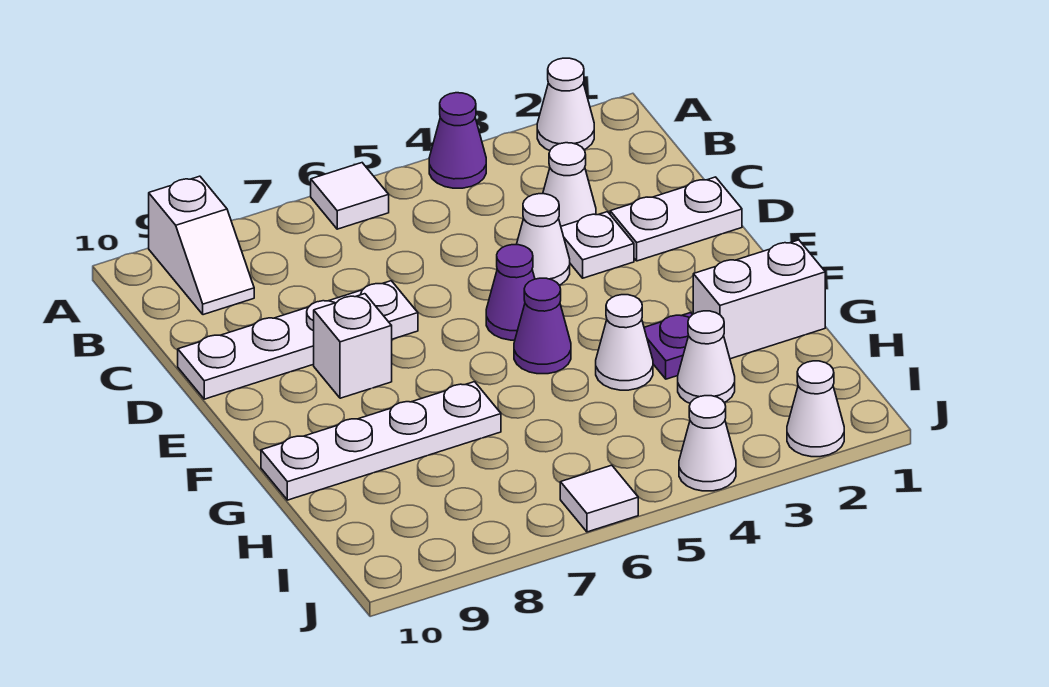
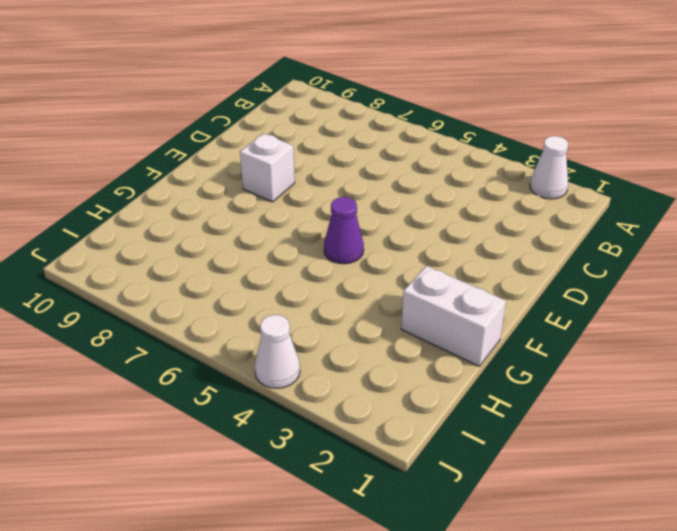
none -> purple 1x1 cone [429,93,486,188]
none -> white 1x1 tile [311,163,389,229]
none -> white 1x2 slope [149,176,254,315]

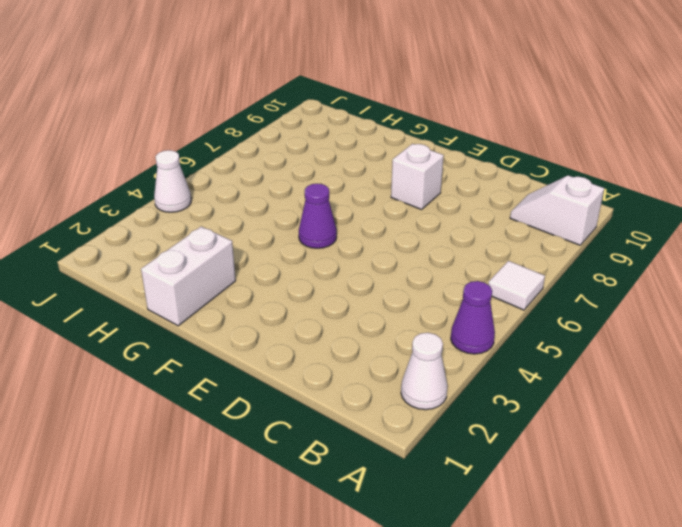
none -> white 1x1 cone [543,143,596,226]
none -> white 1x2 plate [610,177,742,261]
none -> white 1x1 plate [561,212,634,278]

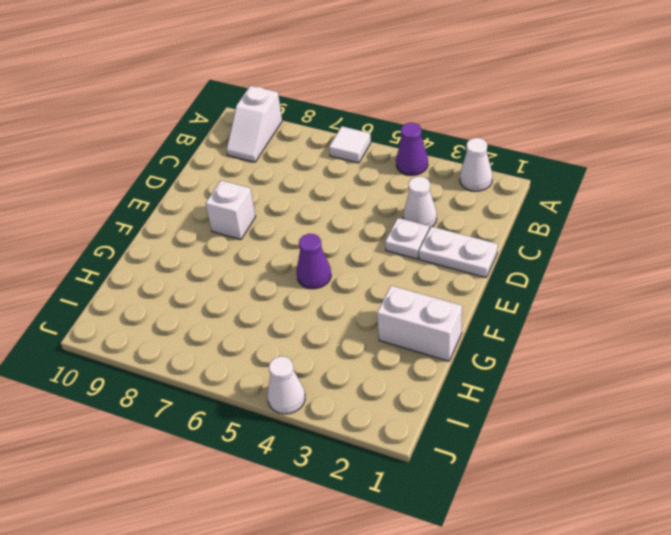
none -> white 1x1 cone [516,194,570,285]
none -> white 1x4 plate [178,281,418,399]
none -> purple 1x1 cone [486,245,535,340]

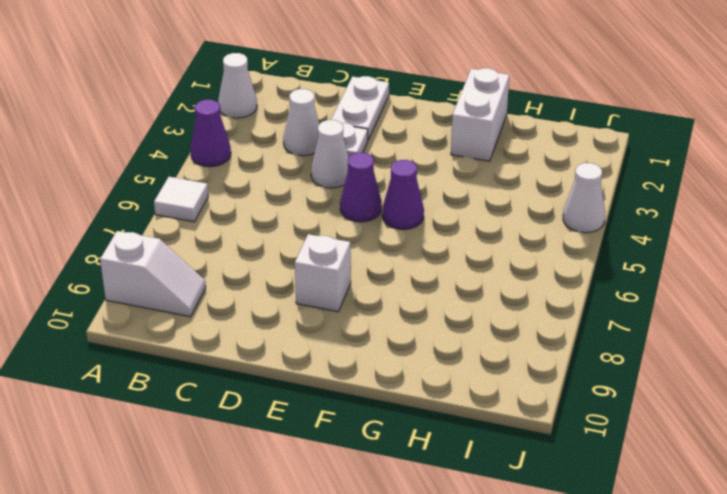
none -> white 1x4 plate [178,281,418,399]
none -> purple 1x1 plate [644,313,693,379]
none -> white 1x1 cone [596,295,653,390]

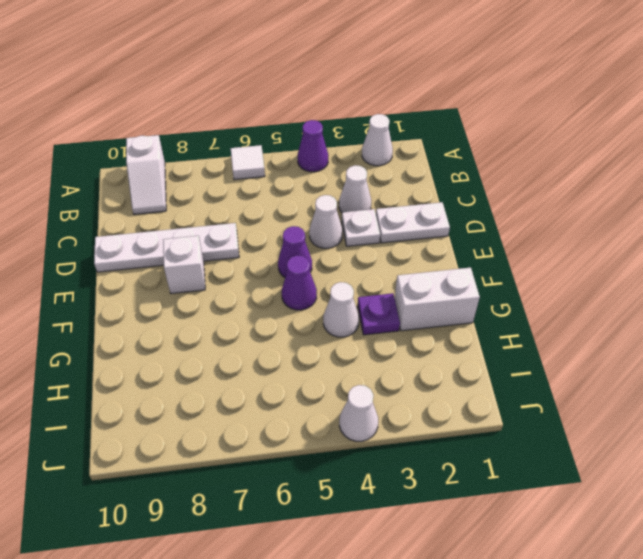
none -> white 1x4 plate [261,382,501,500]
none -> white 1x1 cone [678,311,735,403]
none -> white 1x1 cone [787,361,844,457]

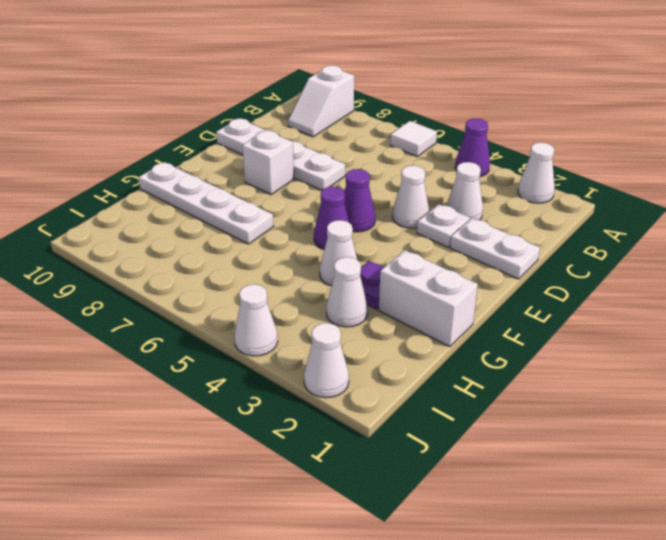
none -> white 1x1 tile [560,465,638,532]

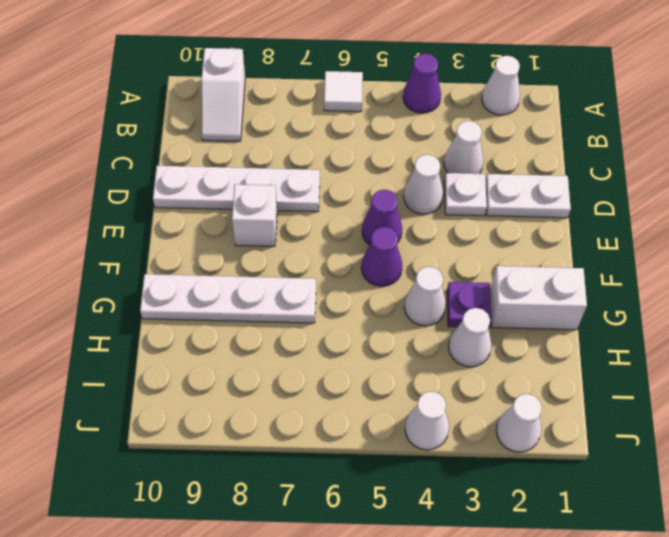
none -> white 1x1 tile [560,465,638,532]

